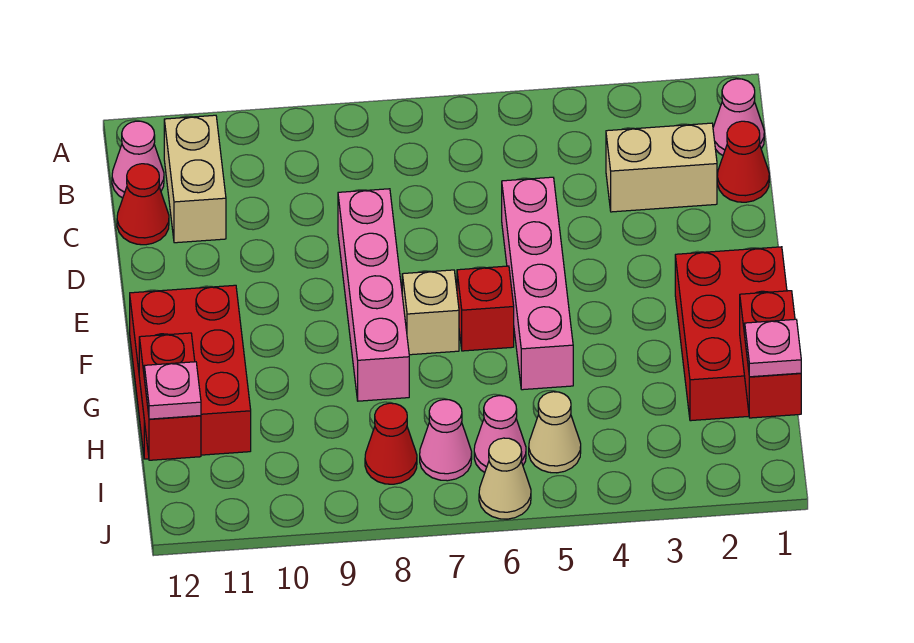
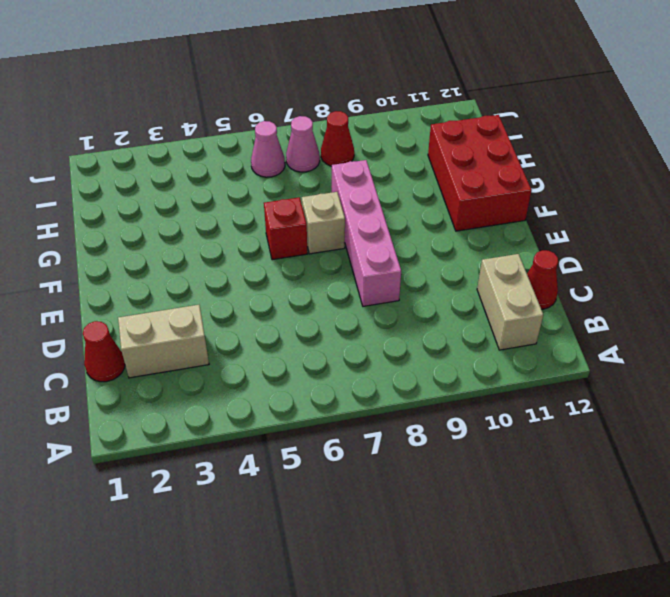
none -> pink 1x1 cone [713,79,764,155]
none -> pink 1x1 cone [112,121,164,198]
none -> pink 1x4 brick [502,177,573,390]

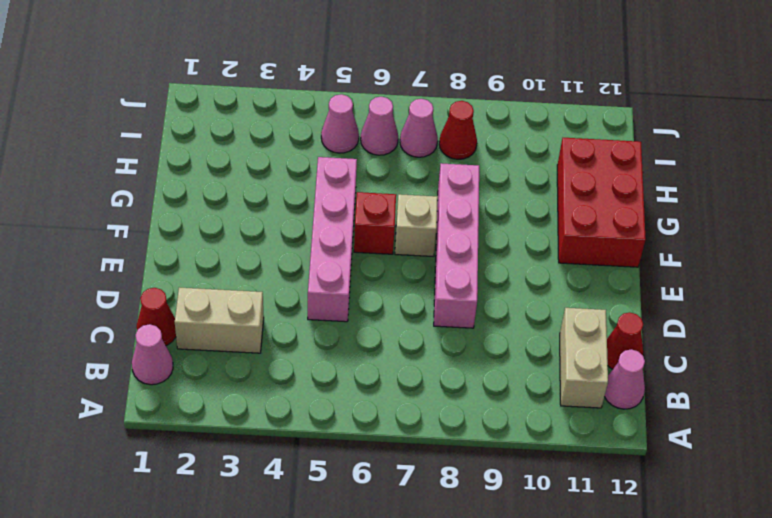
pink 1x1 cone [321,94,359,153] -> tan 1x1 cone [529,392,581,473]
none -> red 2x3 brick [675,247,787,421]
none -> tan 1x1 cone [479,438,531,519]
none -> red 1x2 brick [740,291,801,418]

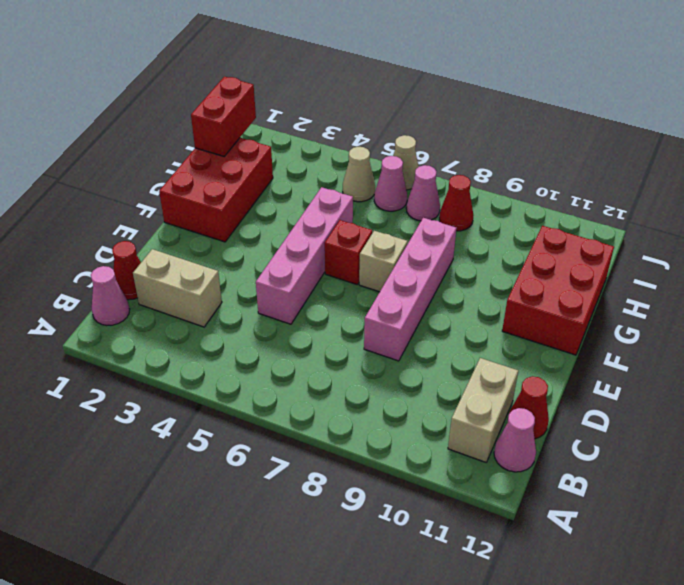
none -> red 1x2 brick [139,333,201,460]
none -> pink 1x1 plate [745,319,801,377]
none -> pink 1x1 plate [144,362,201,419]

